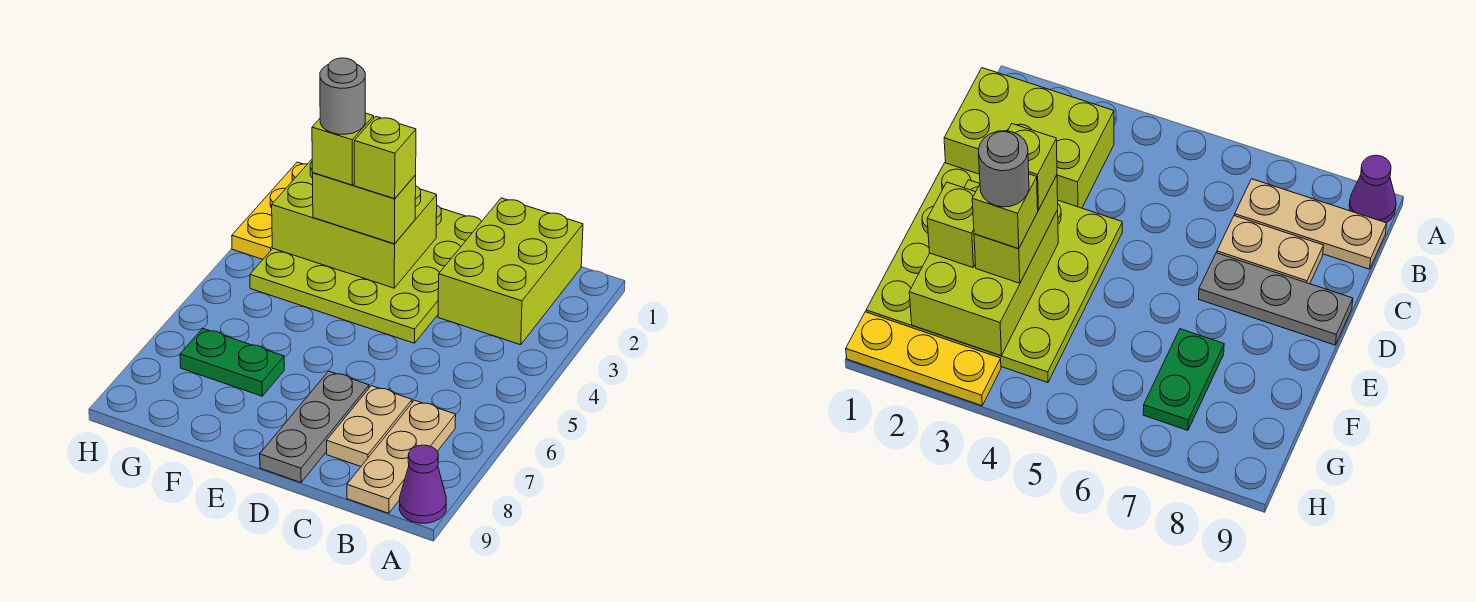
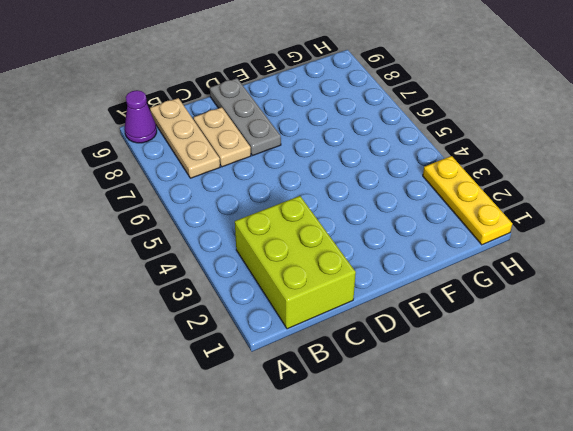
none -> lime 4x4 plate [250,206,482,343]
none -> green 1x2 plate [180,328,284,396]
none -> lime 2x3 brick [272,160,437,288]

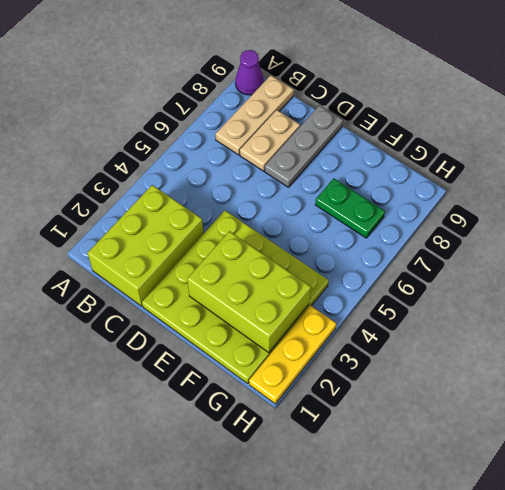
none -> lime 1x2 brick [313,173,416,244]
none -> lime 1x1 brick [927,182,975,267]
none -> lime 1x1 brick [354,117,416,199]

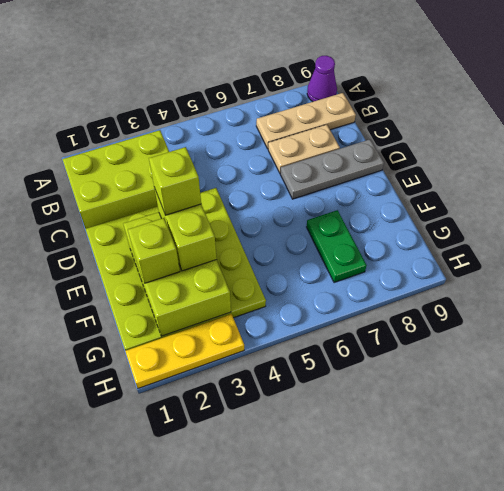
none -> lime 1x1 brick [312,113,374,185]
none -> grey 1x1 round brick [320,58,365,134]

